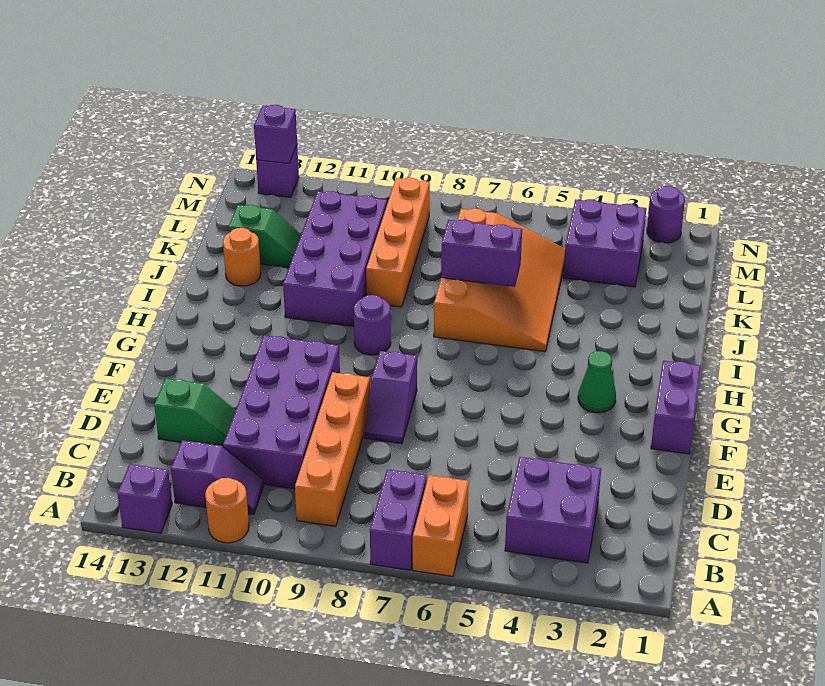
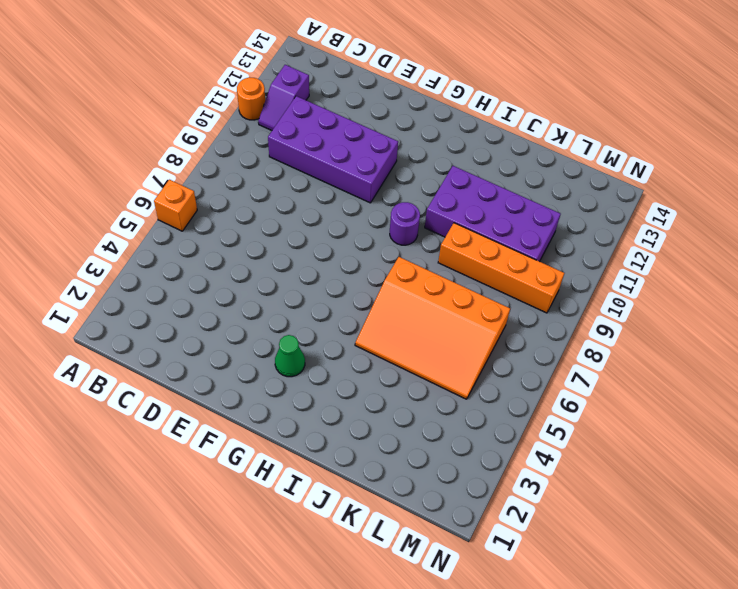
orange 1x1 brick [154,180,197,231] -> orange 1x2 brick [413,475,469,576]
none -> purple 1x2 brick [370,469,427,570]
none -> purple 1x1 brick [117,464,172,533]
none -> purple 2x2 brick [505,457,601,563]

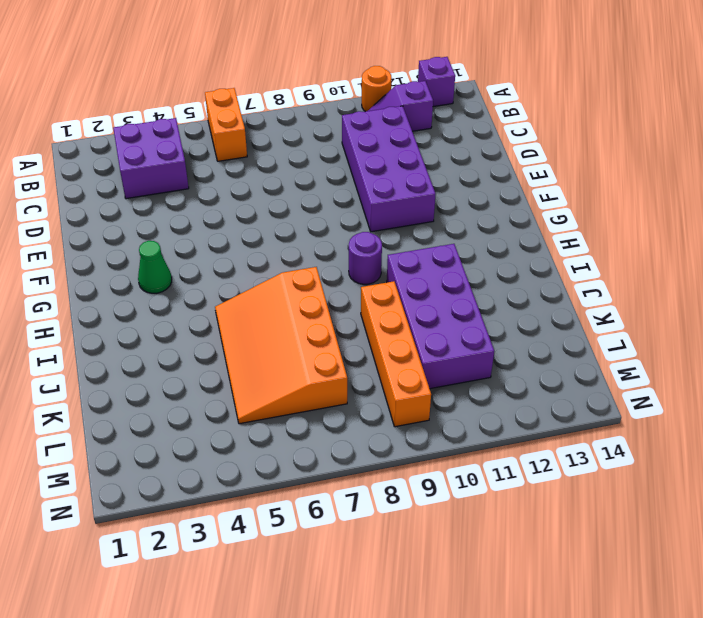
none -> purple 1x2 brick [370,469,427,570]
none -> orange 1x4 brick [295,372,370,526]
none -> green 1x2 slope [154,378,236,447]

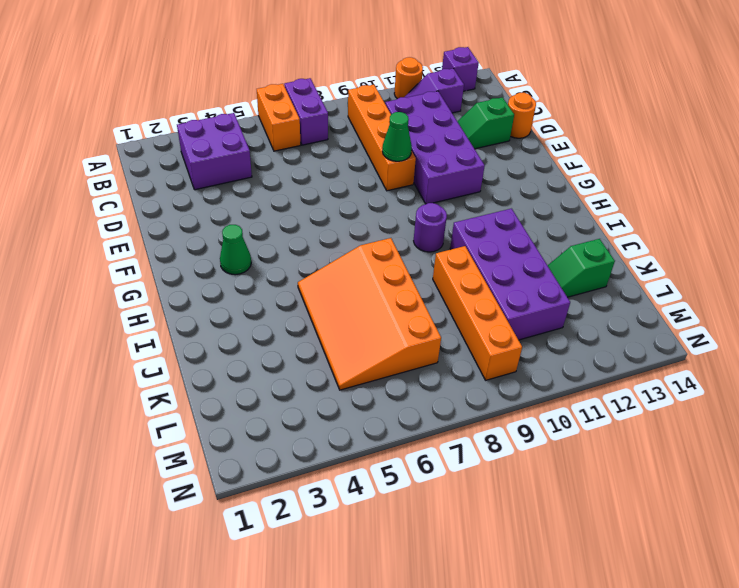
orange 1x1 round brick [508,93,536,138] -> orange 1x1 round brick moved to [223,228,261,286]
green 1x1 cone [382,112,412,161] -> none
none -> purple 1x2 slope [364,351,417,444]
none -> purple 1x2 brick [651,361,701,454]
none -> purple 2x2 brick [563,199,646,287]

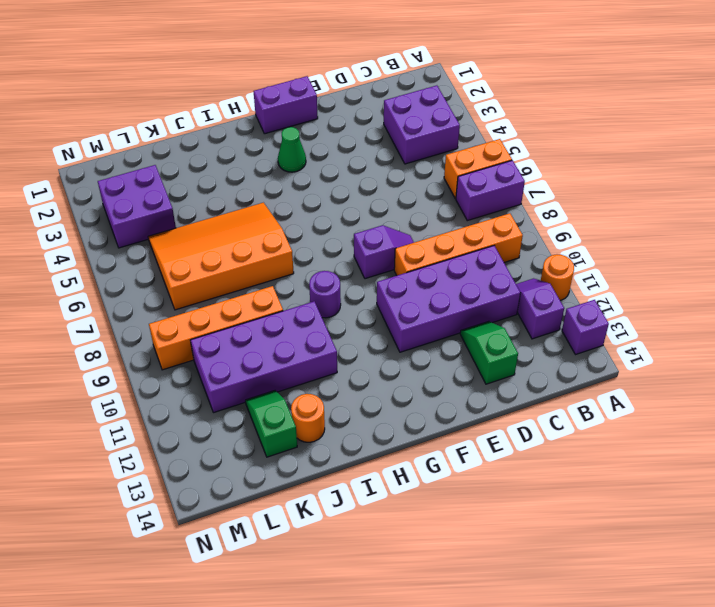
none -> purple 1x1 round brick [647,186,685,243]
none -> purple 1x1 brick [256,146,299,197]
none -> purple 1x2 brick [441,220,522,287]

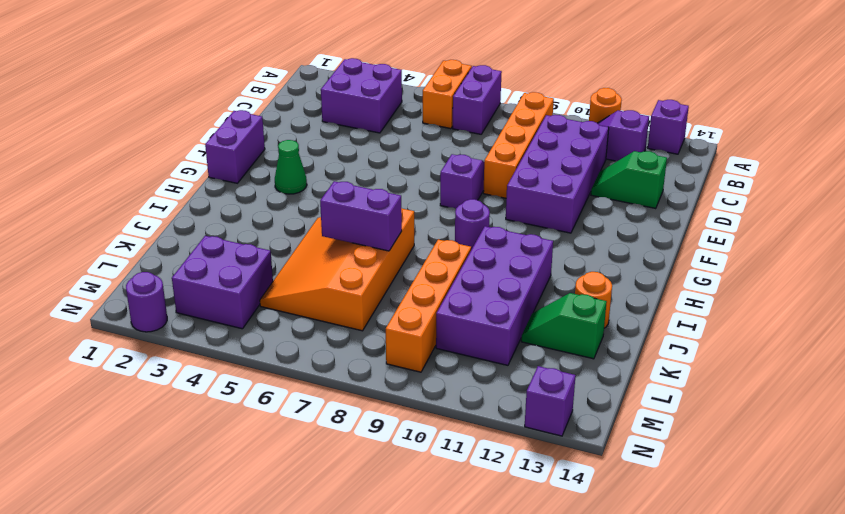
none -> purple 1x1 brick [254,105,297,164]

